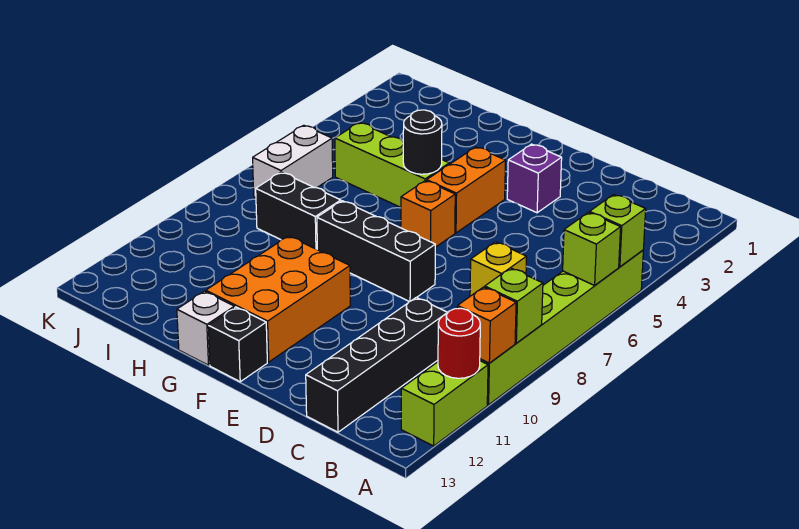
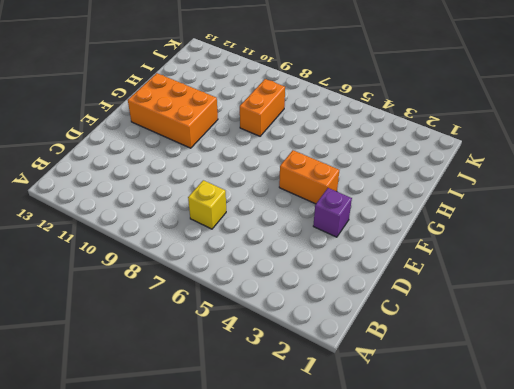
orange 1x2 brick [240,79,285,136] -> black 1x2 brick [256,172,341,249]
none -> lime 1x6 brick [480,250,643,405]
none -> lime 1x2 brick [401,361,488,446]
none -> black 1x4 brick [306,297,448,432]

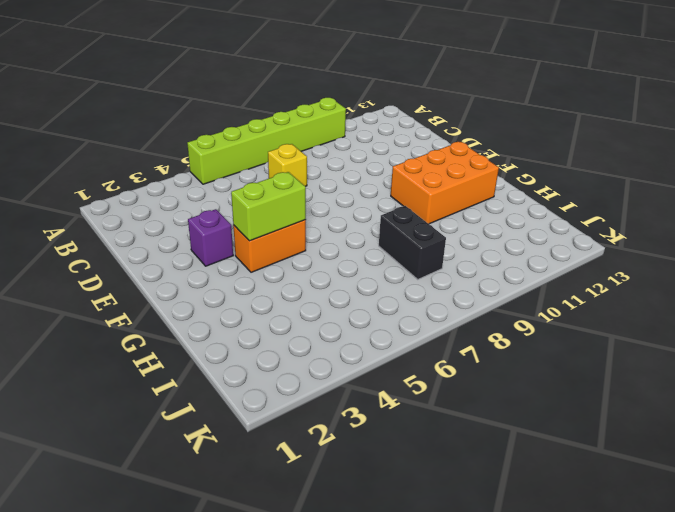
lime 1x2 brick [231,172,306,241] -> lime 1x2 brick moved to [401,361,488,446]
none -> black 1x4 brick [306,297,448,432]
none -> black 1x3 brick [317,201,435,302]
none -> orange 1x1 brick [401,181,455,247]

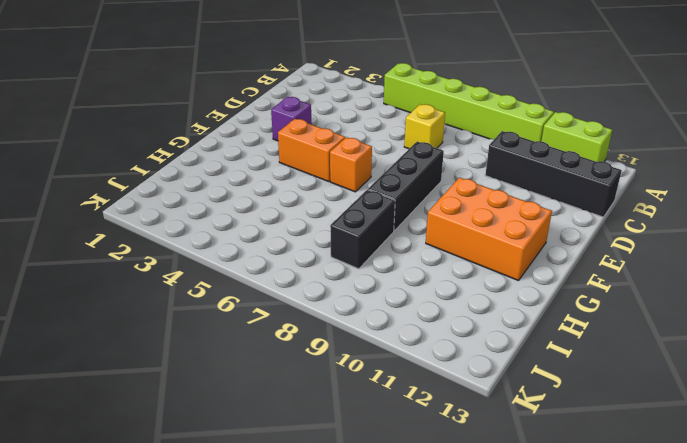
none -> black 1x1 brick [208,307,267,382]
none -> lime 1x3 brick [335,123,449,207]
none -> white 1x1 brick [177,291,234,365]

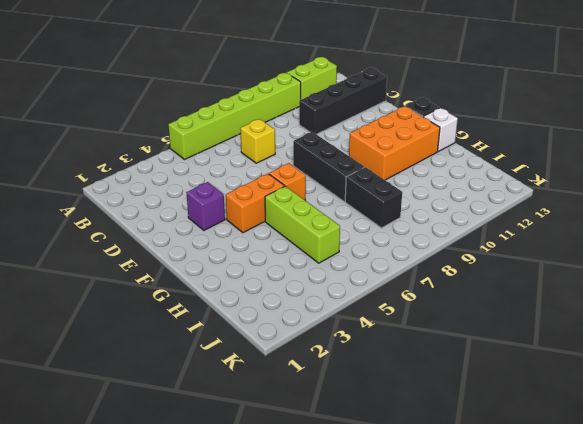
none -> white 1x2 brick [253,125,333,198]
none -> lime 1x1 brick [590,194,646,267]
none -> lime 1x1 brick [563,212,621,285]

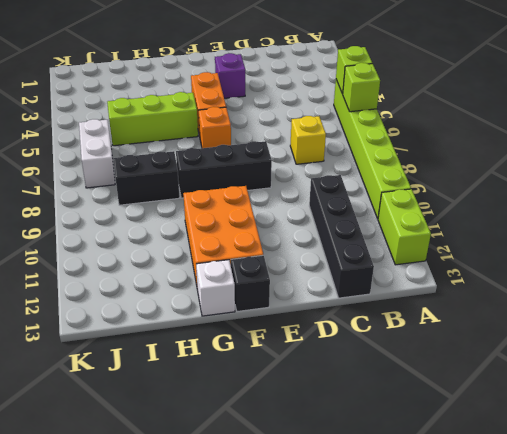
none -> lime 1x1 brick [485,268,543,343]
none -> orange 1x1 brick [457,287,516,363]
none -> red 1x1 round brick [438,308,480,378]

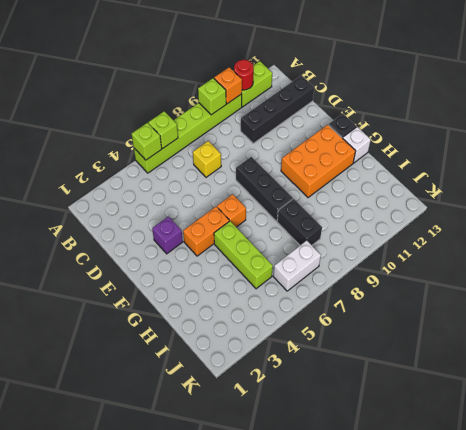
none -> black 1x1 round brick [403,110,442,174]

